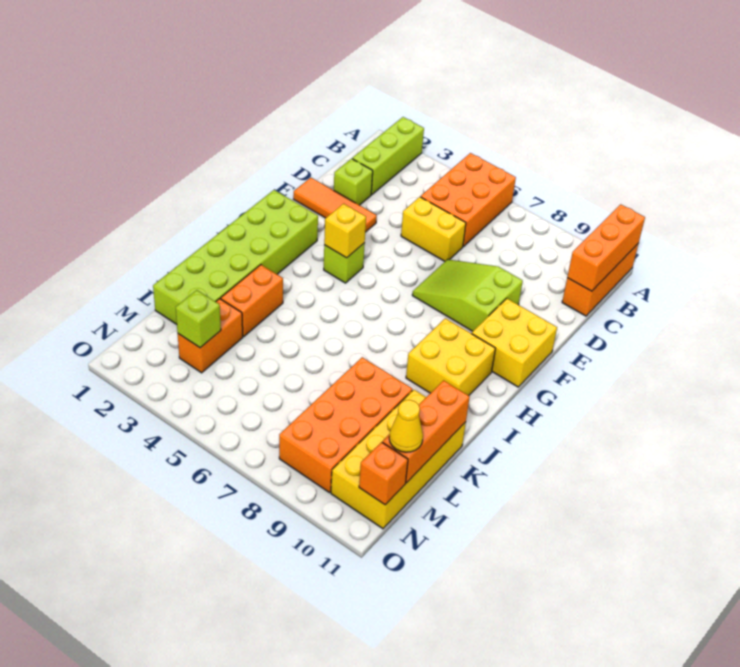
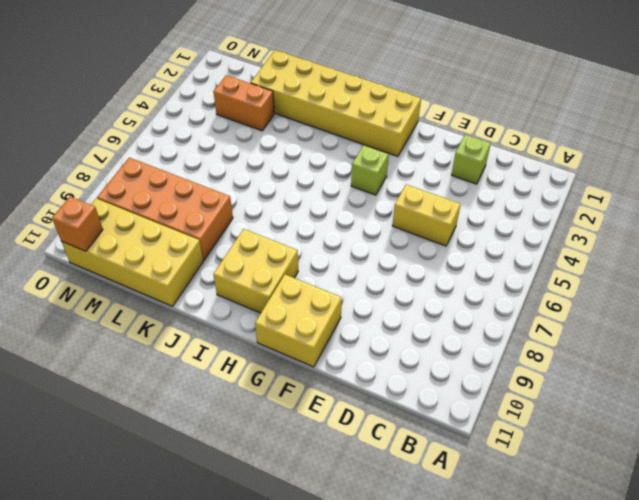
yellow 1x2 brick [392,184,461,246] -> yellow 1x2 brick turned to [401,197,466,261]
yellow 2x6 brick [251,50,421,156] -> lime 2x6 brick [153,190,318,324]
none -> lime 1x3 brick [352,117,424,195]
none -> orange 2x3 brick [421,153,516,247]
none -> orange 1x3 brick [562,244,638,316]

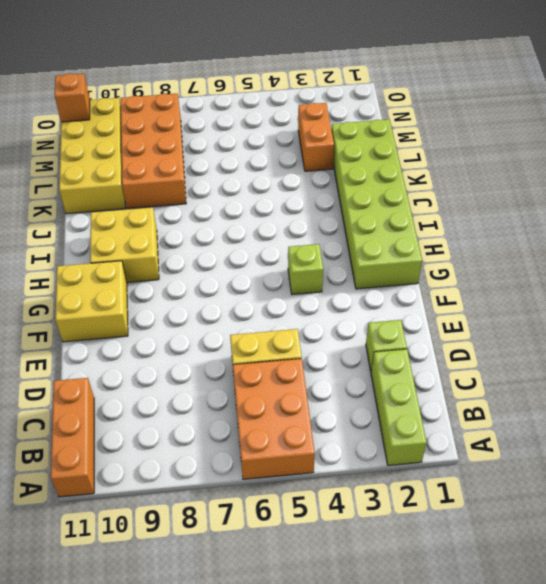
none -> orange 1x3 tile [293,178,377,232]
none -> lime 2x3 slope [412,259,523,331]
none -> orange 1x2 brick [221,265,283,336]

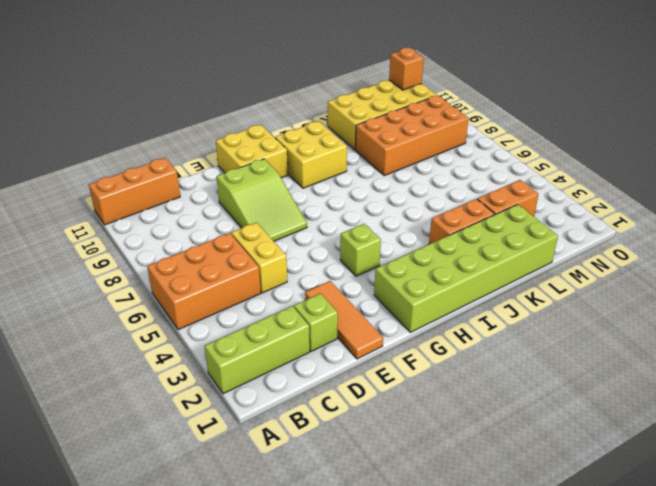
none -> orange 1x3 brick [567,204,645,291]
none -> yellow 1x1 brick [324,204,366,258]
none -> orange 1x3 brick [382,380,470,483]

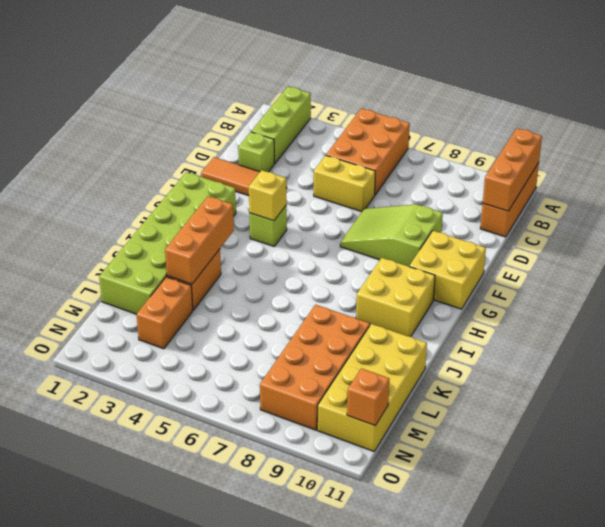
orange 1x3 brick [165,196,234,284] -> orange 1x3 brick moved to [382,380,470,483]
none -> lime 1x1 brick [176,290,221,348]
none -> yellow 1x1 cone [389,400,423,452]

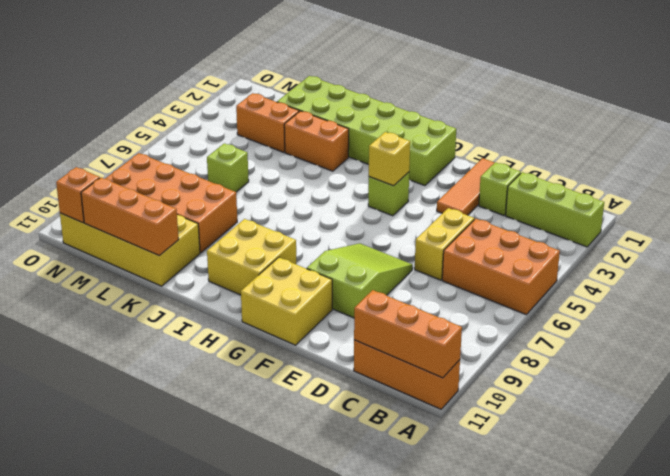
lime 1x1 brick [207,143,249,192] -> lime 1x1 brick moved to [176,290,221,348]
none -> yellow 1x1 cone [389,400,423,452]

